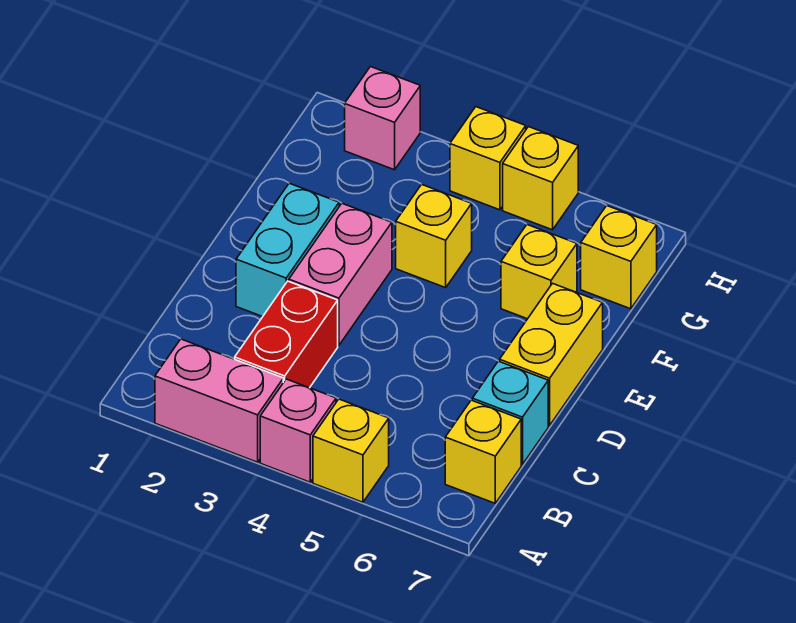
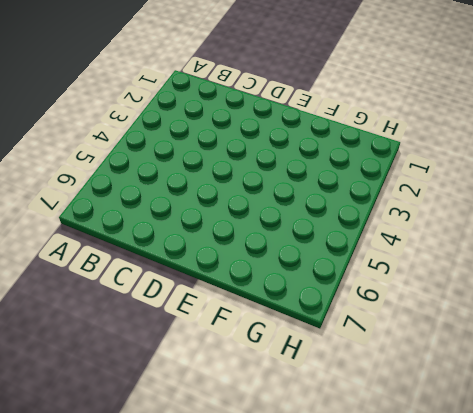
none -> pink 1x2 brick [155,339,283,462]
none -> pink 1x1 brick [260,379,336,482]
none -> yellow 1x1 brick [313,399,389,502]

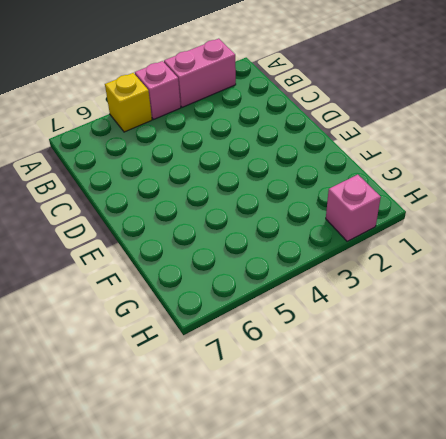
none -> red 1x2 brick [235,281,338,388]
none -> yellow 1x1 brick [445,400,521,503]
none -> cyan 1x1 brick [472,361,548,465]

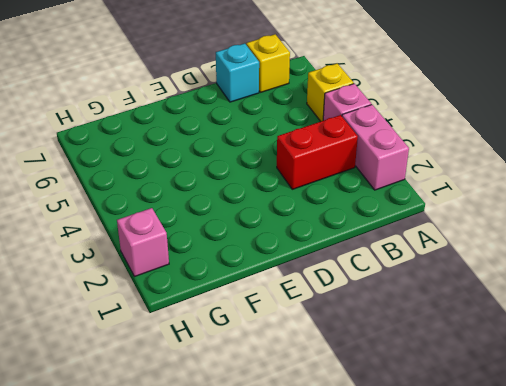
none -> cyan 1x2 brick [236,183,339,317]
none -> pink 1x2 brick [289,204,392,345]
none -> yellow 1x2 brick [500,283,603,426]

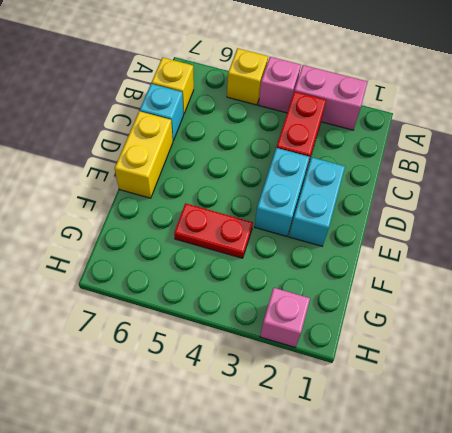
cyan 1x2 brick [255,148,309,236] -> pink 1x2 brick [289,204,392,345]
red 1x2 plate [174,203,253,258] -> yellow 1x1 brick [396,184,472,288]
none -> yellow 1x1 brick [501,225,577,319]
none -> yellow 1x1 brick [581,206,657,309]
none -> yellow 1x1 brick [450,107,526,210]

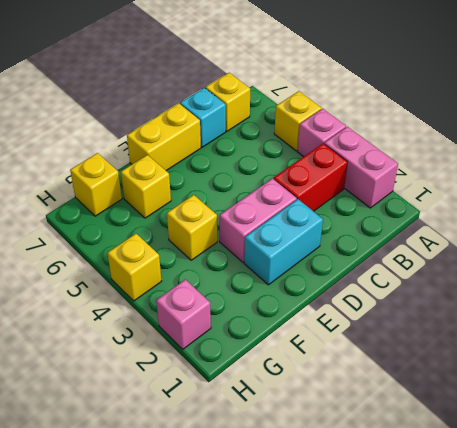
none -> yellow 1x1 brick [503,127,578,230]

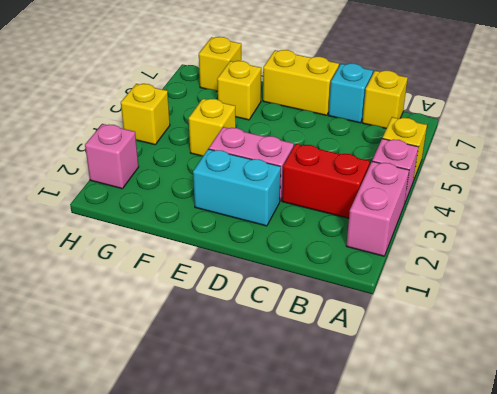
none -> yellow 1x1 brick [503,127,578,230]

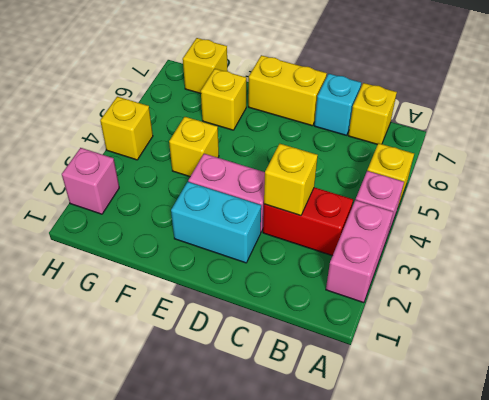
yellow 1x1 brick [264,144,318,216] -> yellow 1x1 brick moved to [503,127,578,230]

